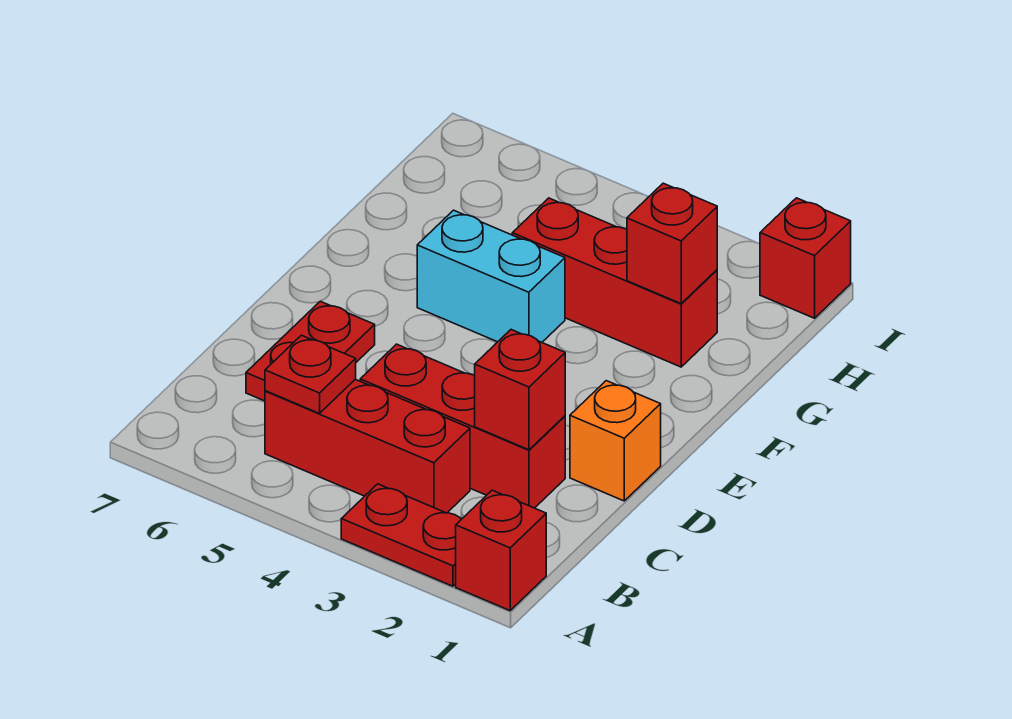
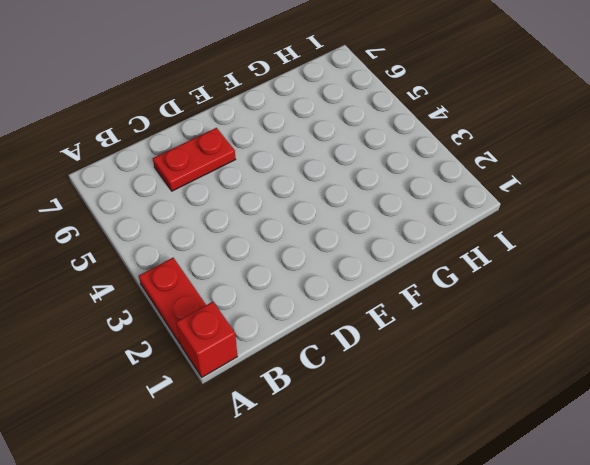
none -> red 1x3 brick [265,379,470,513]
none -> red 1x3 brick [360,344,565,508]
none -> orange 1x1 brick [570,381,661,501]

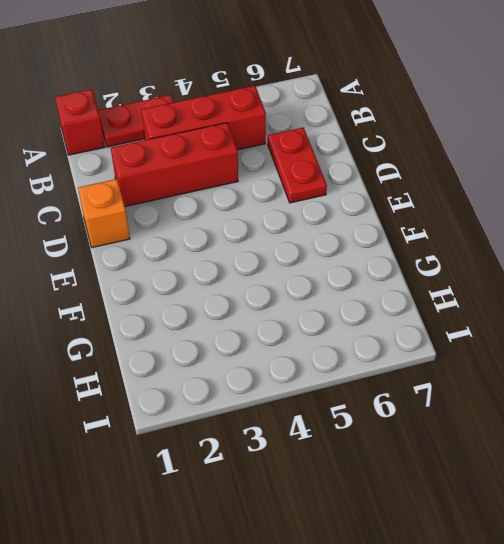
none -> cyan 1x2 brick [417,210,565,342]
none -> red 1x3 brick [512,198,717,367]
none -> red 1x1 brick [760,198,851,318]

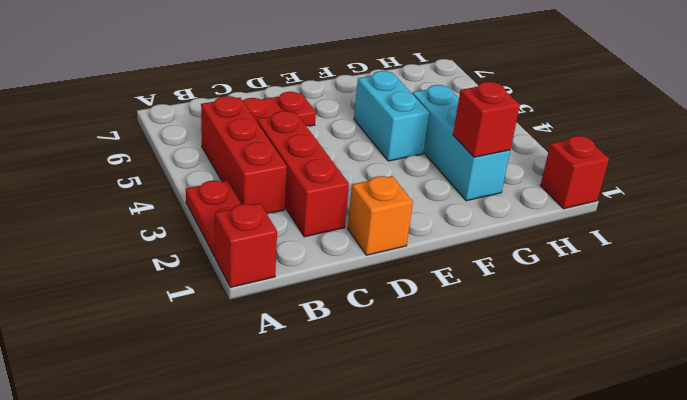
cyan 1x3 brick [412,85,510,201] -> red 1x3 brick [512,198,717,367]
none -> red 1x1 plate [265,335,356,414]
none -> red 1x1 brick [475,330,565,450]

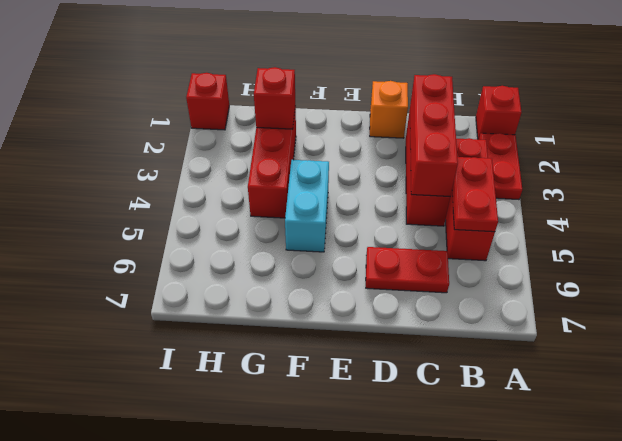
red 1x2 plate [452,157,498,232] -> red 1x1 plate [265,335,356,414]
red 1x3 brick [410,74,458,197] -> red 1x1 brick [475,330,565,450]

